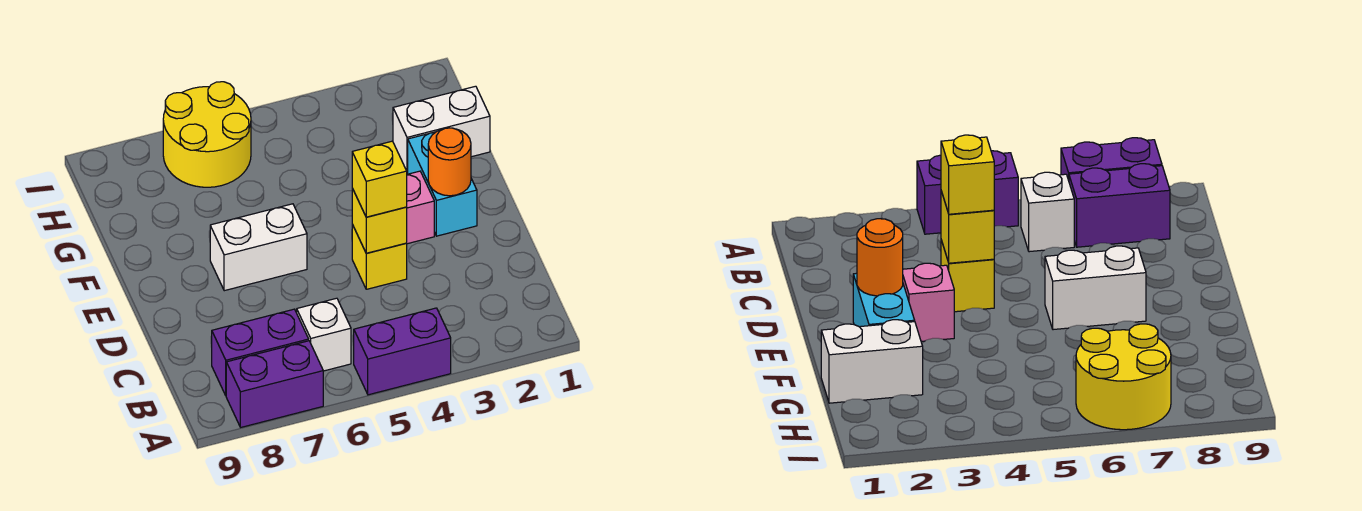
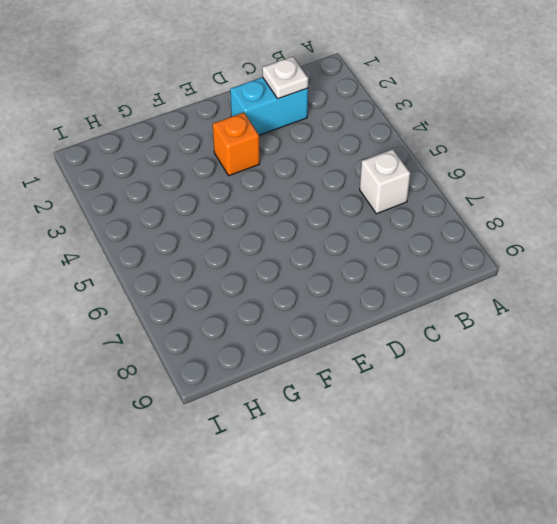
cyan 1x2 brick [230,77,308,135] -> cyan 1x2 brick moved to [408,132,477,236]
white 1x1 plate [262,57,308,99] -> none
orange 1x1 brick [213,113,260,176] -> pink 1x1 brick [407,171,434,244]
none -> purple 1x2 brick [354,308,451,395]
none -> purple 1x2 brick [226,341,323,427]
none -> purple 1x2 brick [212,309,309,395]

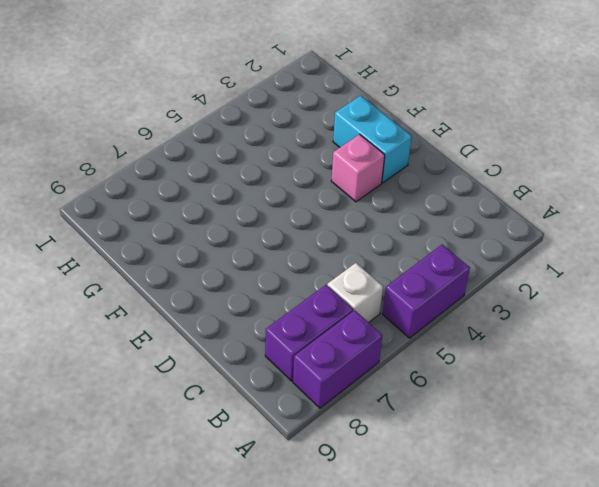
none -> yellow 1x1 brick [352,225,407,289]
none -> white 1x2 brick [210,204,307,291]
none -> white 1x2 brick [393,86,490,173]

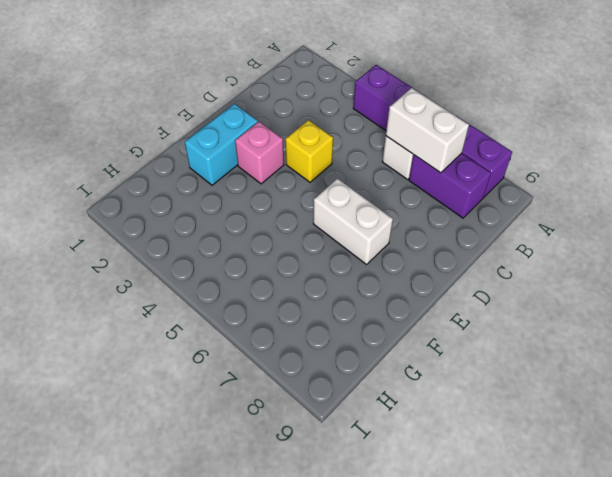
white 1x2 brick [386,88,469,173] -> white 1x2 brick moved to [393,86,490,173]
none -> yellow 2x2 round brick [163,82,251,187]
none -> yellow 1x1 brick [352,189,407,253]
none -> orange 1x1 round brick [428,128,471,196]

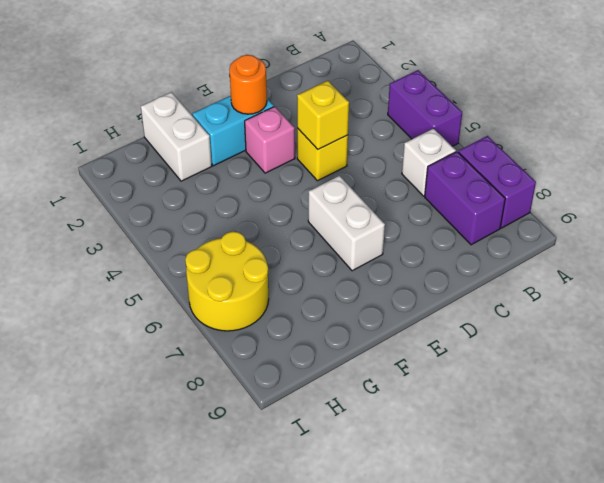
none -> yellow 1x1 brick [352,141,407,217]

